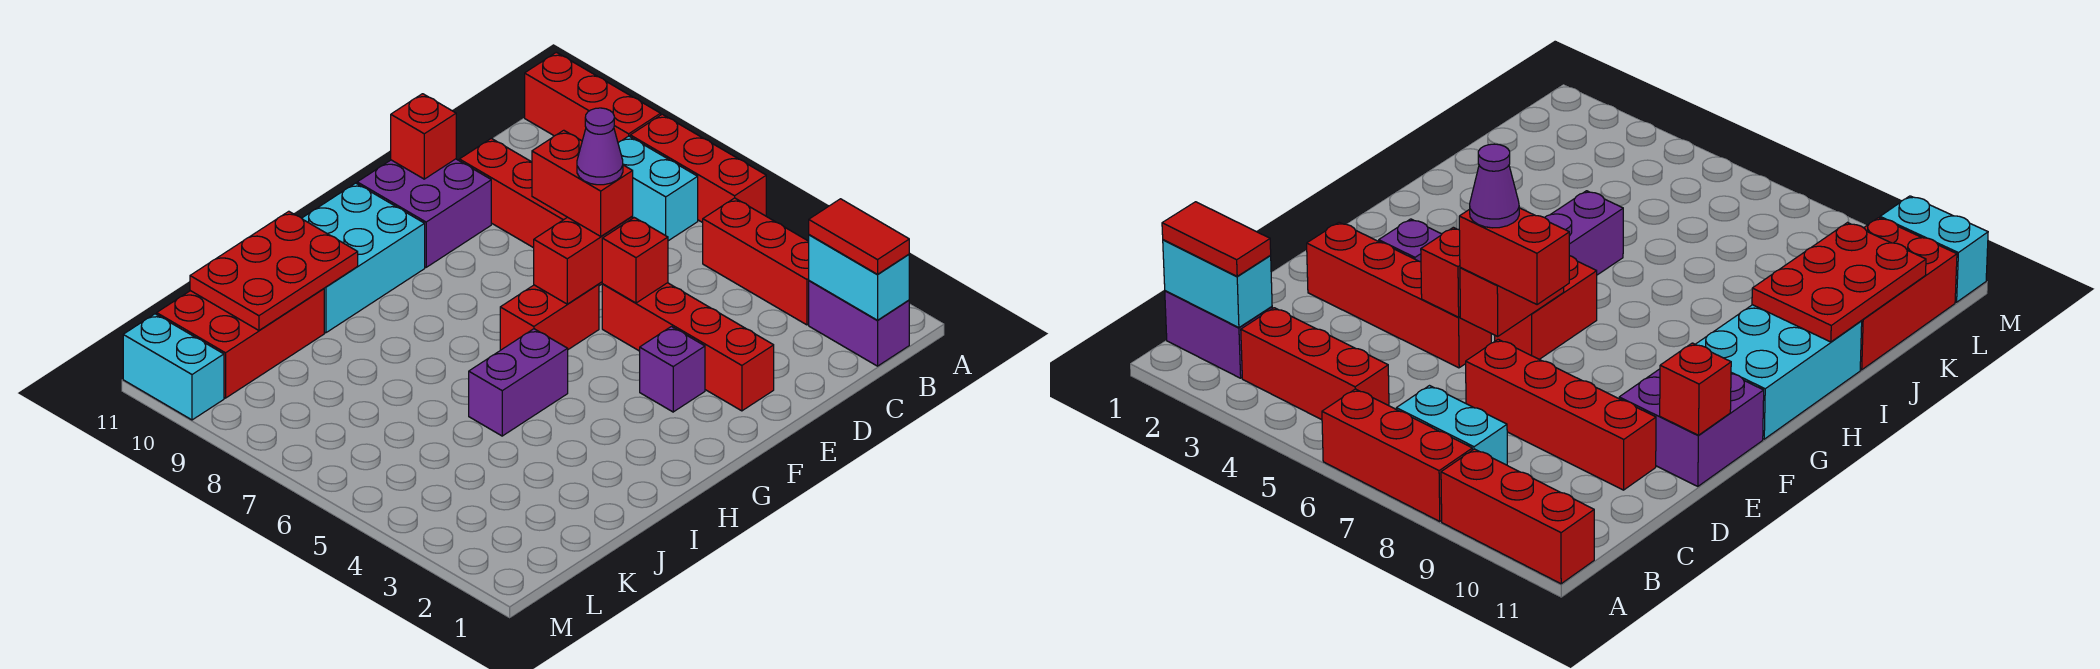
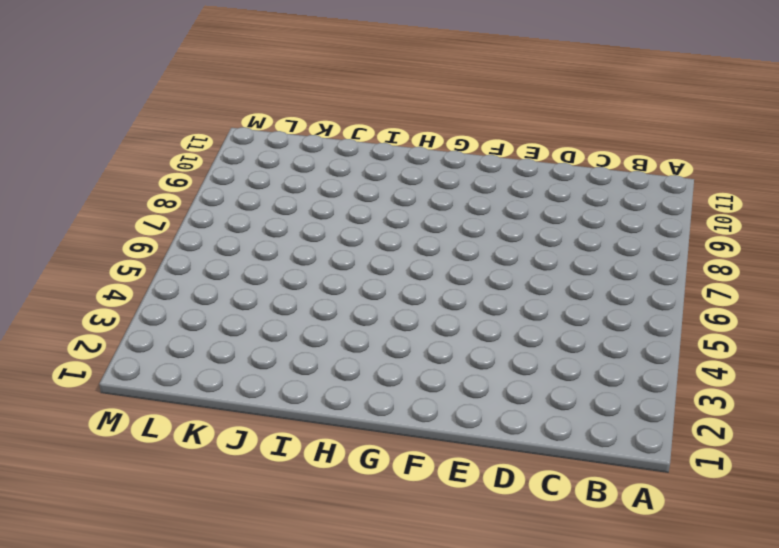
none -> red 1x3 brick [630,114,766,223]
none -> red 1x3 brick [525,52,661,142]
none -> purple 1x2 brick [809,281,909,366]

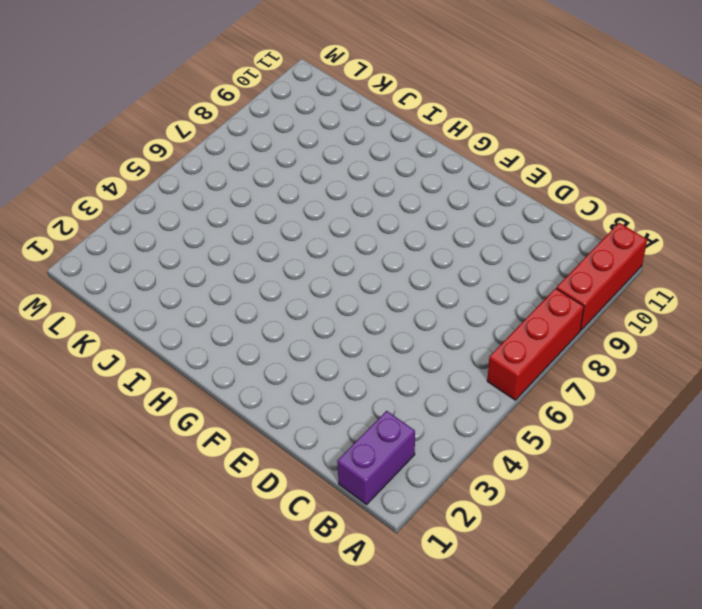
none -> red 1x3 brick [703,198,809,325]
none -> cyan 1x2 brick [618,136,698,241]
none -> red 1x4 brick [459,138,602,286]

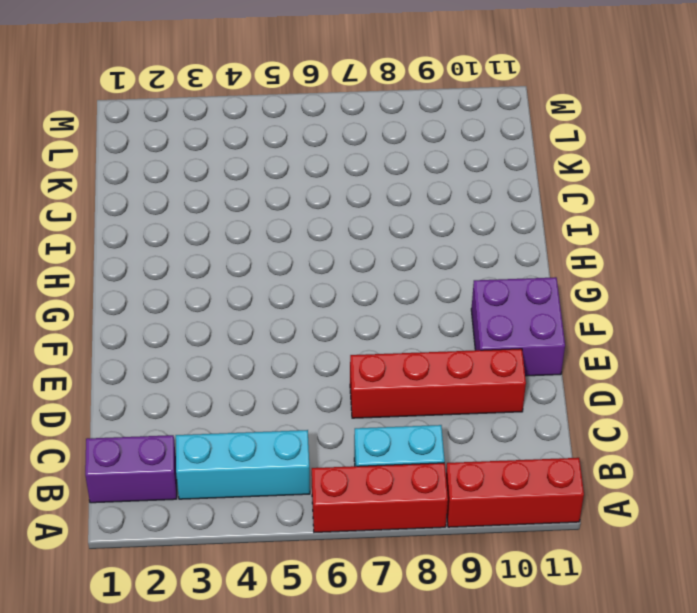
cyan 1x3 brick [176,430,310,499] -> red 1x3 brick [703,198,809,325]
none -> red 1x4 brick [602,283,774,411]
none -> purple 1x1 brick [640,327,705,412]
none -> red 1x2 brick [500,284,599,350]

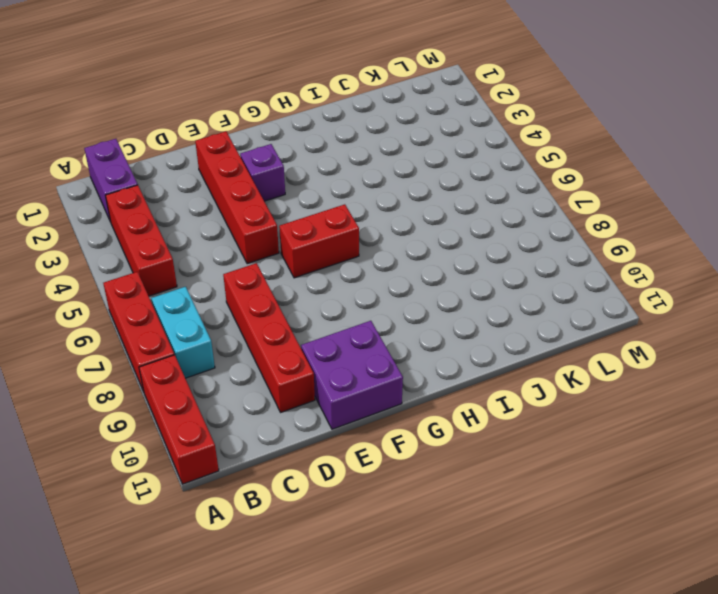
none -> cyan 2x3 brick [302,183,425,333]
none -> purple 1x2 brick [469,329,568,436]
none -> red 2x3 brick [157,289,324,398]

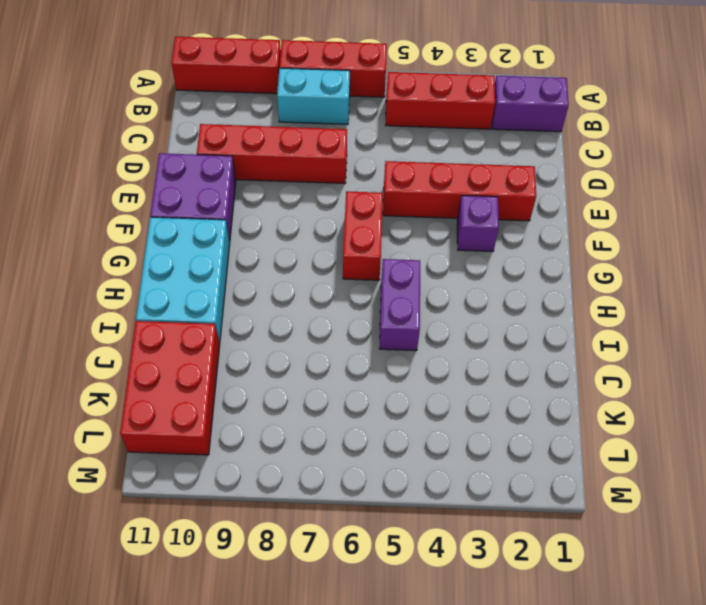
none -> cyan 1x2 brick [123,314,224,420]
none -> cyan 1x2 brick [809,235,909,320]
none -> red 1x1 brick [602,218,668,303]

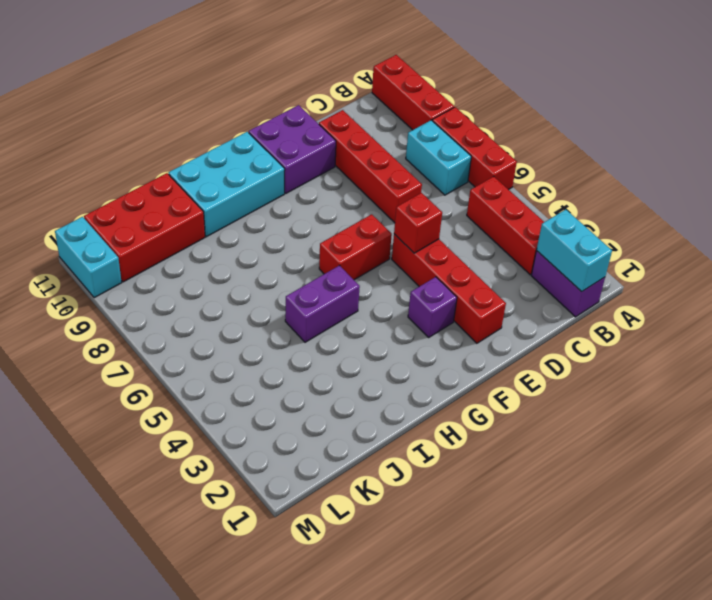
none -> red 1x2 brick [534,217,633,304]
none -> red 1x1 brick [391,94,456,179]
none -> red 2x3 plate [190,211,358,330]

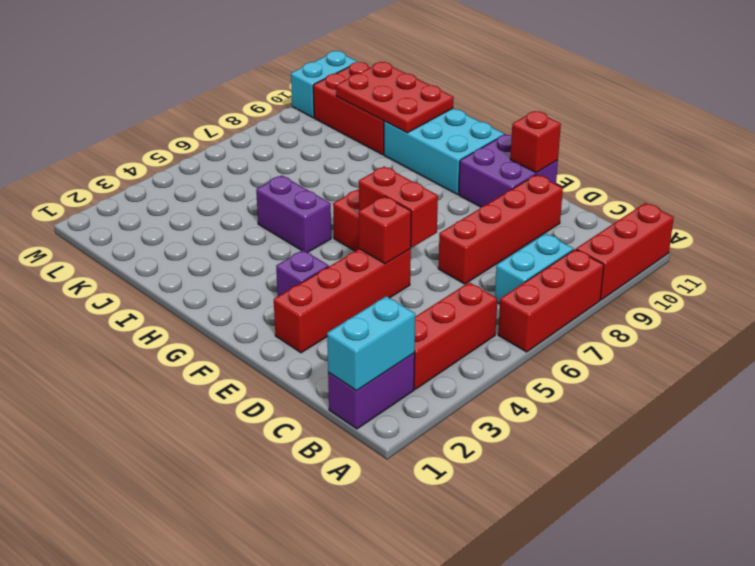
none -> red 1x2 tile [809,199,909,275]
none -> red 1x2 brick [532,130,633,236]
none -> purple 1x1 cone [577,108,623,185]

